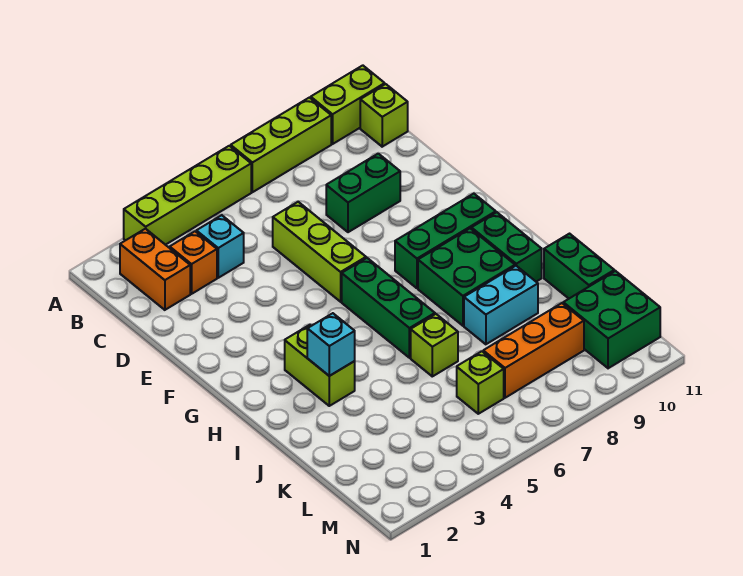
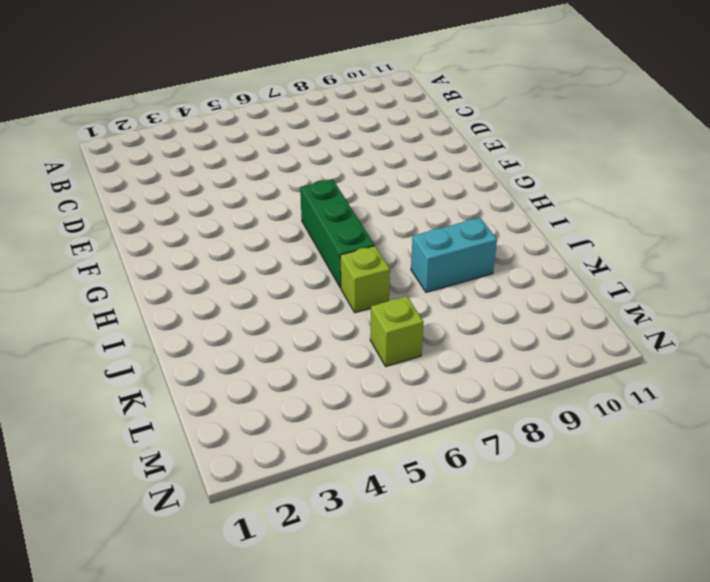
none -> lime 1x4 brick [124,146,251,245]
none -> lime 1x3 brick [231,98,331,192]
none -> lime 1x2 brick [311,65,385,144]

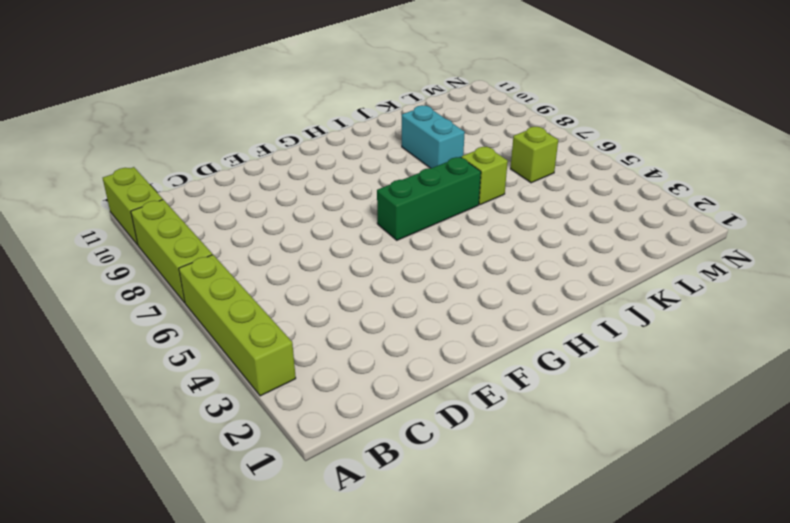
none -> orange 1x2 brick [120,229,190,310]
none -> lime 1x1 brick [360,84,408,147]
none -> orange 1x1 brick [170,231,217,294]

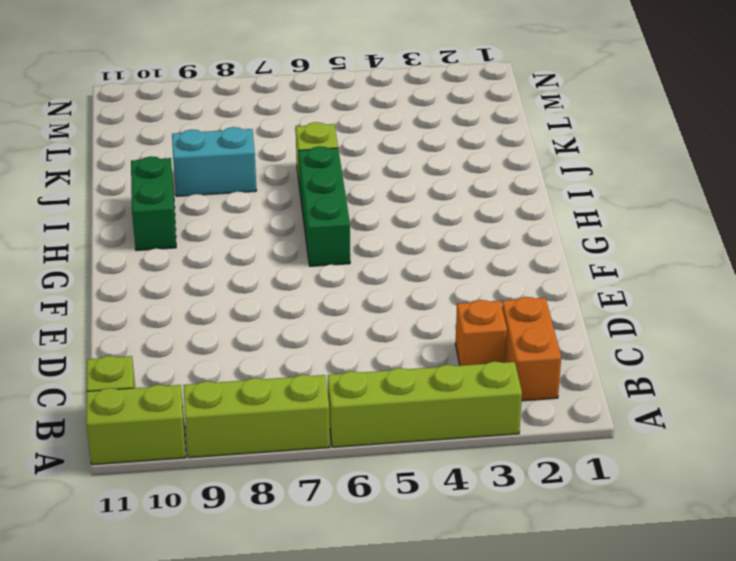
none -> cyan 1x1 brick [196,215,244,278]
none -> lime 1x3 brick [273,202,366,302]
none -> green 1x2 brick [326,154,400,232]

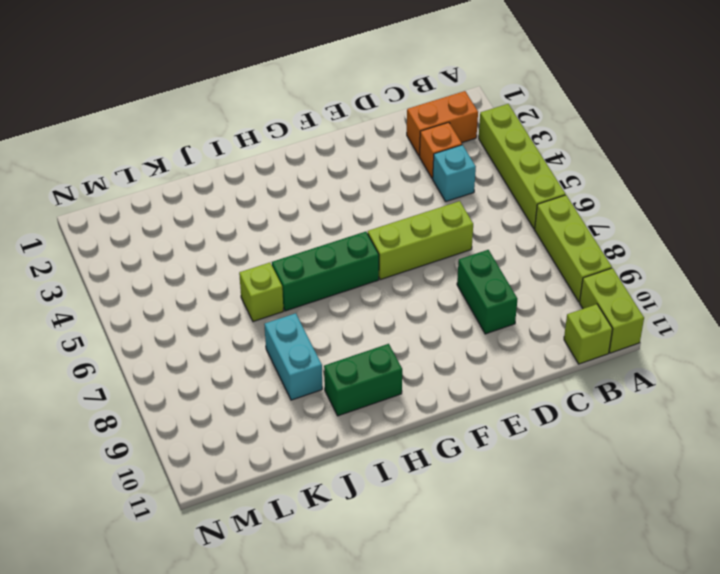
none -> green 1x3 brick [395,194,496,288]
none -> lime 1x2 brick [285,325,355,406]
none -> green 2x2 brick [418,228,515,326]

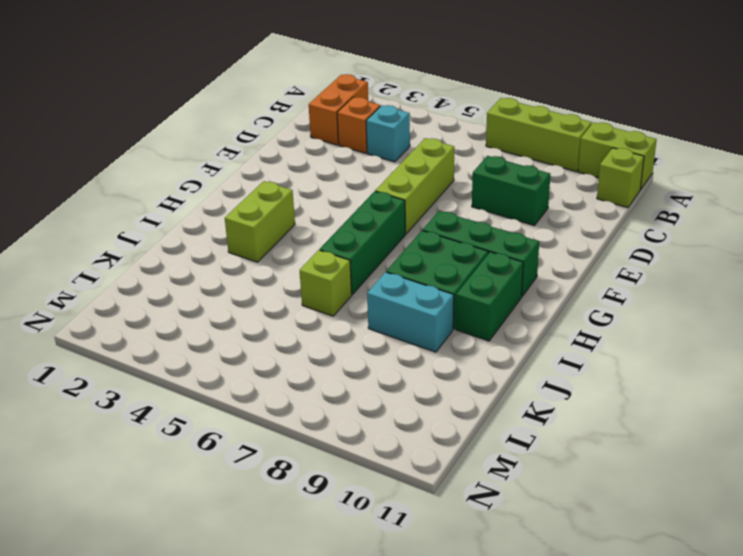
none -> lime 1x4 brick [124,146,251,245]
none -> green 1x2 brick [544,234,614,298]
none -> lime 1x1 brick [457,351,504,414]

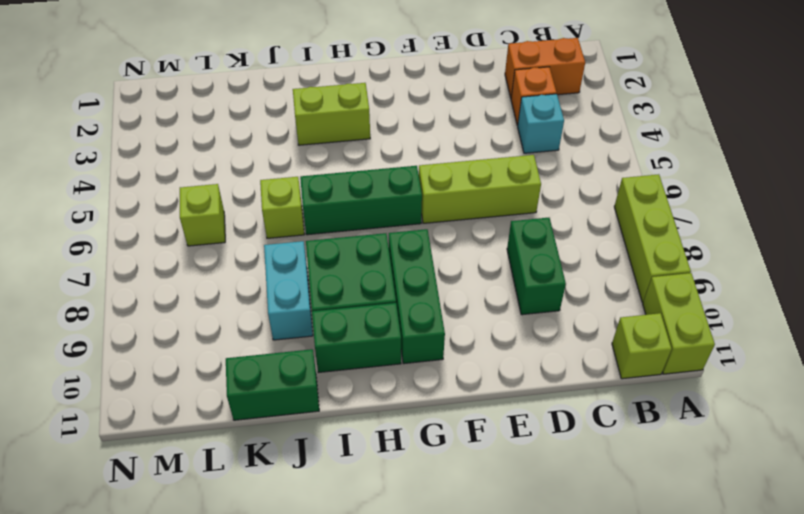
none -> lime 1x4 brick [124,146,251,245]
none -> orange 1x3 brick [483,303,584,398]
none -> green 2x2 brick [563,271,660,368]

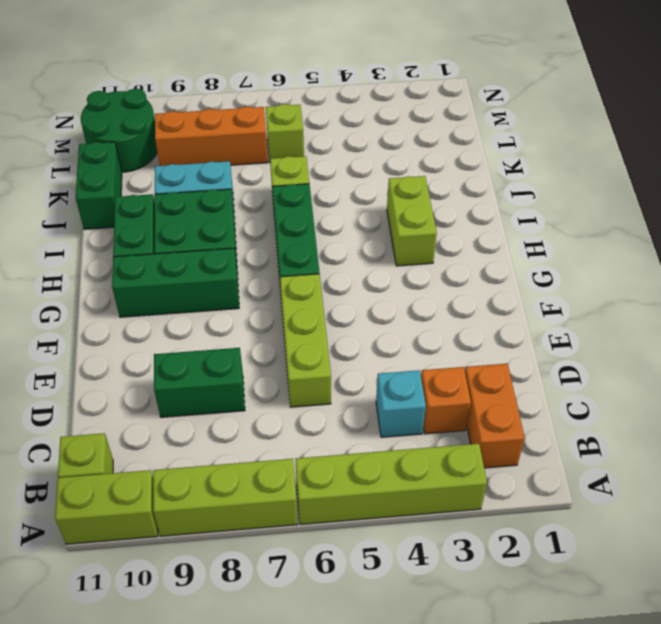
green 2x2 round brick [81,89,157,172] -> green 2x2 brick [563,271,660,368]
none -> cyan 1x1 brick [307,313,355,376]

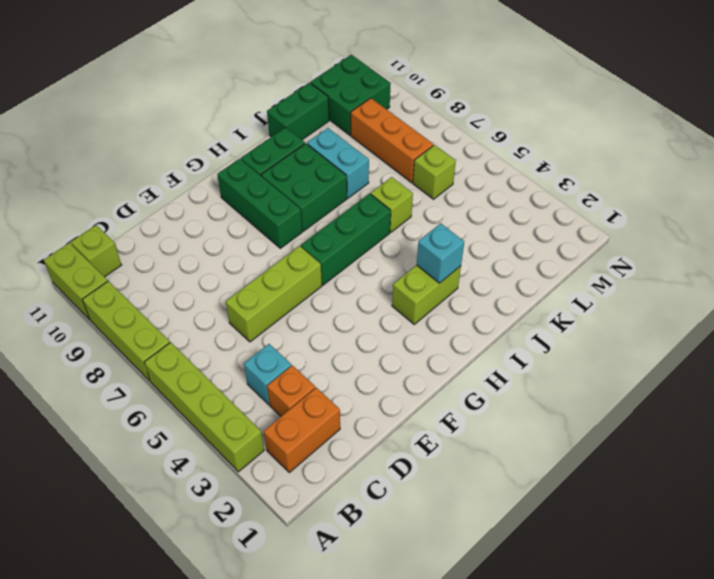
none -> green 1x2 brick [326,154,400,232]

